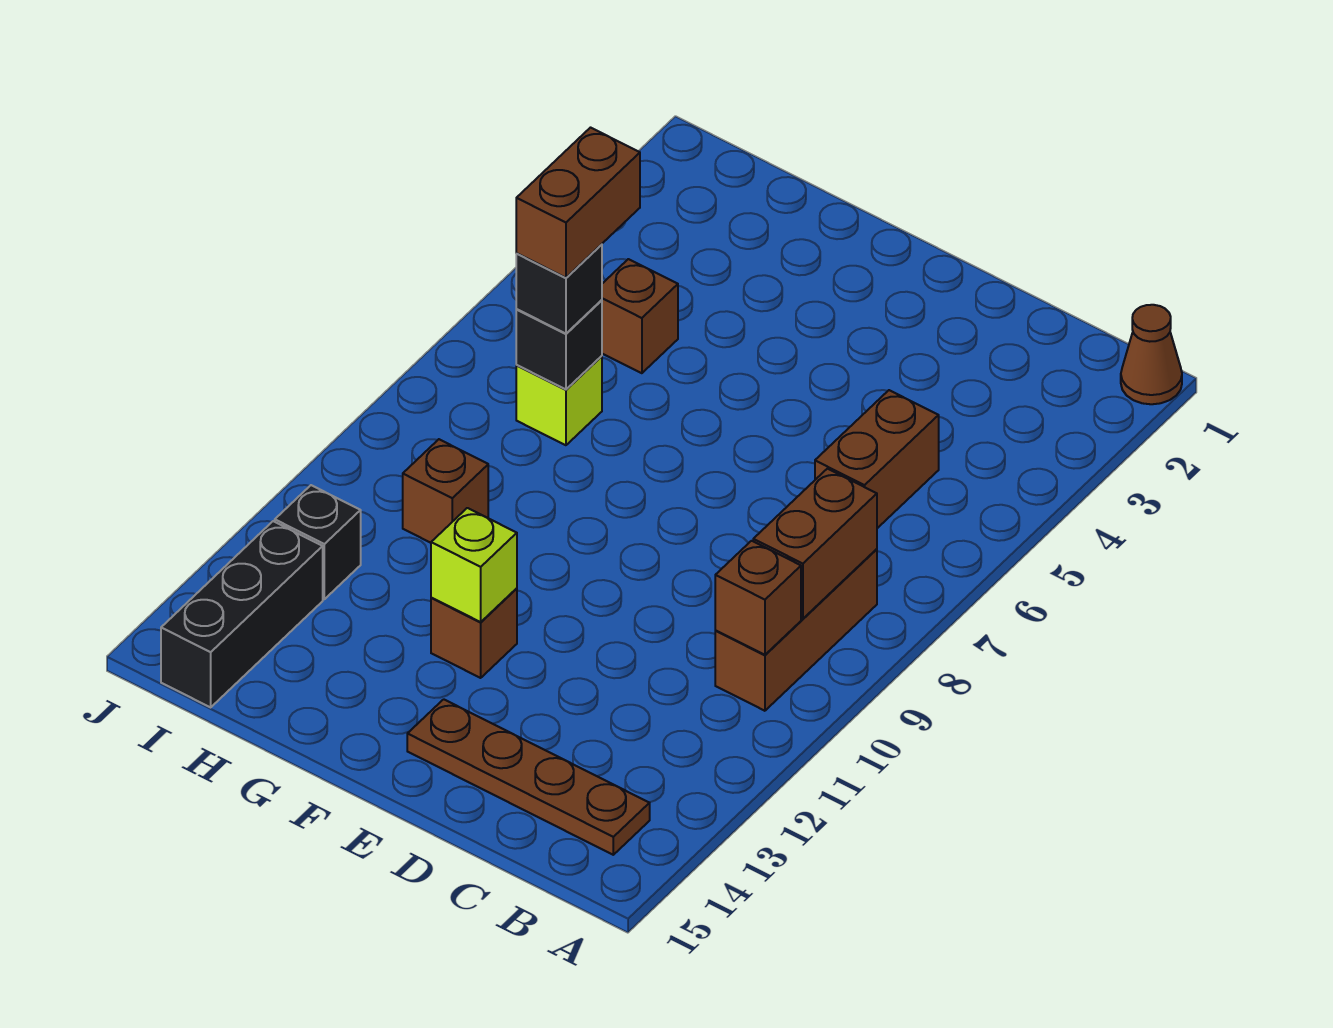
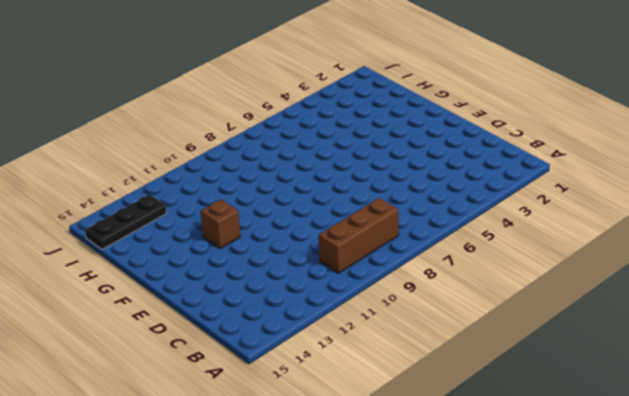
black 1x3 plate [85,194,167,249] -> black 1x3 brick [161,521,323,707]
none -> brown 1x1 cone [1121,305,1182,404]
none -> brown 1x4 plate [407,699,650,855]
none -> brown 1x2 brick [815,390,939,528]

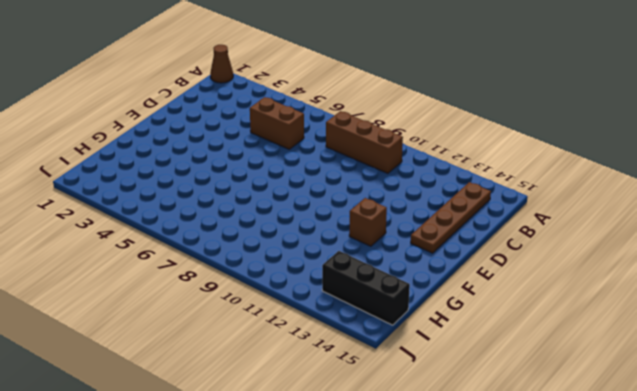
none -> brown 1x1 brick [602,259,678,373]
none -> lime 1x1 brick [516,356,602,445]
none -> brown 1x1 brick [403,439,488,543]

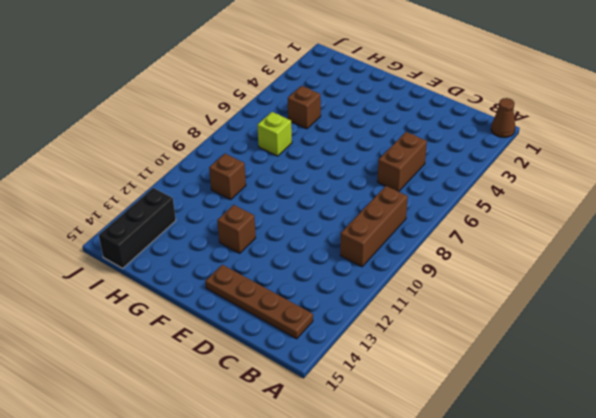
none -> black 1x1 brick [275,485,361,599]
none -> brown 1x2 brick [753,469,877,619]
none -> brown 1x1 brick [715,541,801,655]

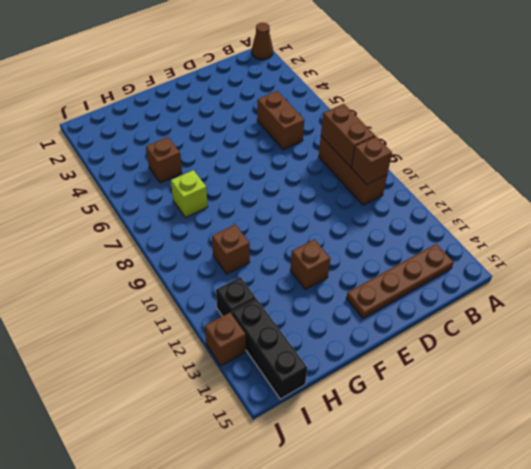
brown 1x1 brick [205,313,246,366] -> none
none -> lime 1x1 brick [431,508,517,622]
none -> black 1x1 brick [516,300,602,389]
none -> black 1x1 brick [516,244,602,334]

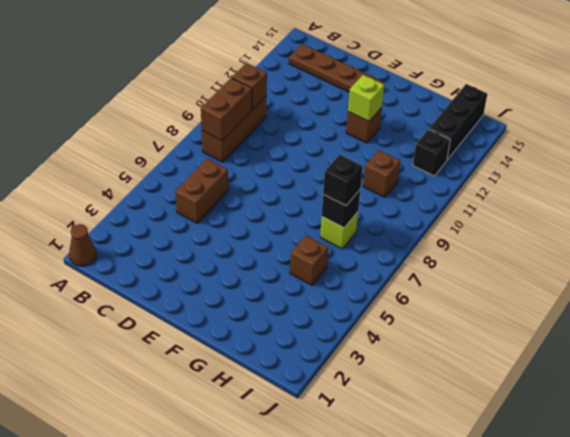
none -> brown 1x2 brick [516,128,640,278]

